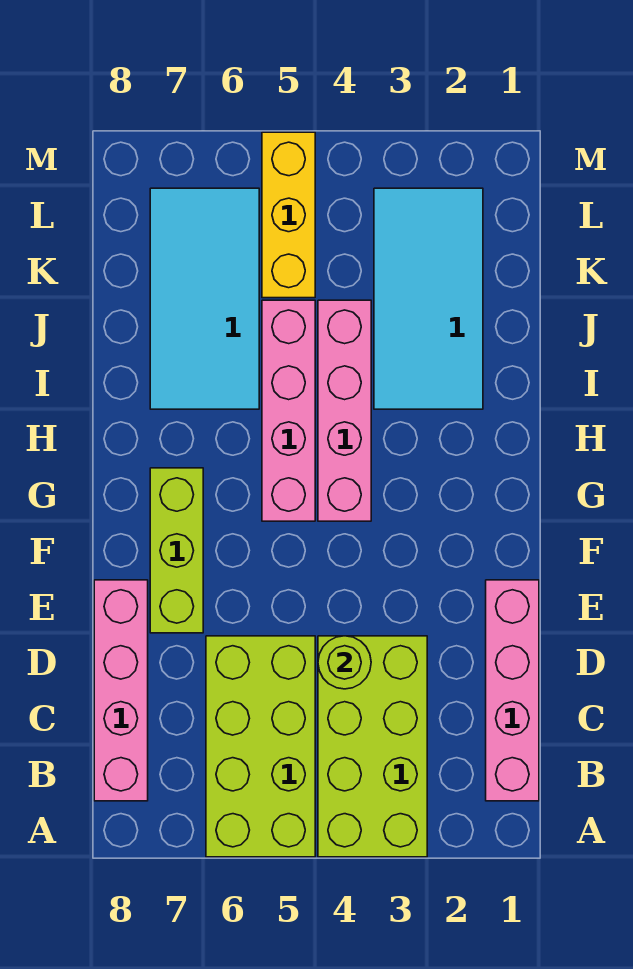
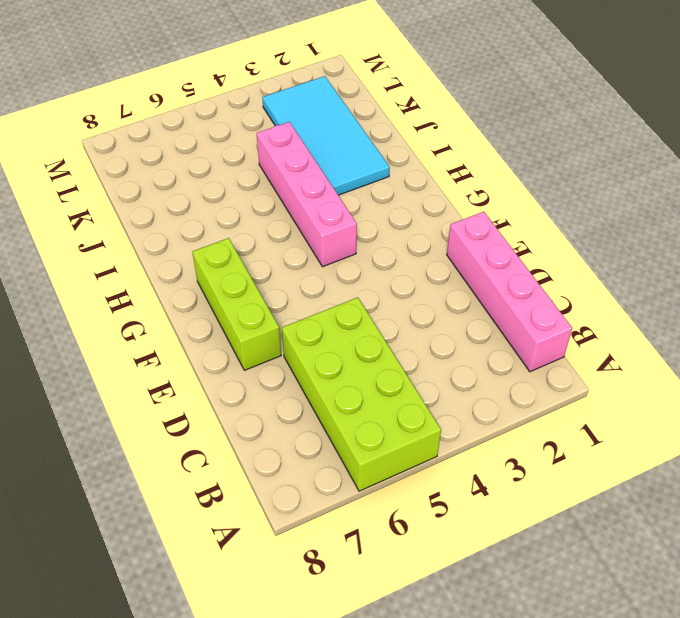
none -> lime 2x4 brick [318,636,427,857]
none -> pink 1x4 brick [94,580,148,801]

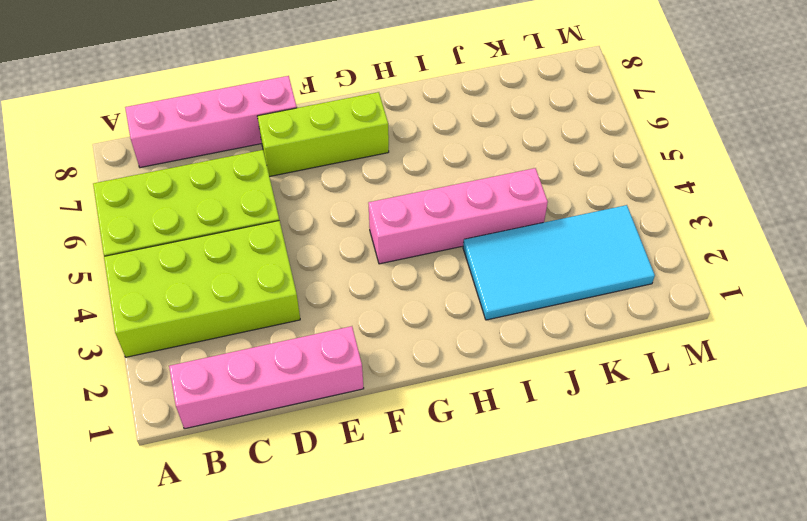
none -> pink 1x4 brick [262,300,315,521]
none -> cyan 2x4 tile [150,188,259,409]

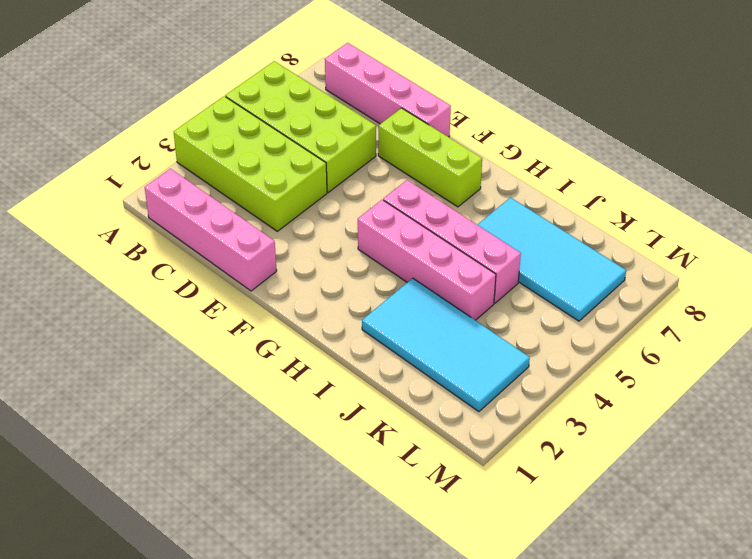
none -> yellow 1x3 brick [262,132,315,298]
none -> lime 1x1 round brick [318,636,371,689]

